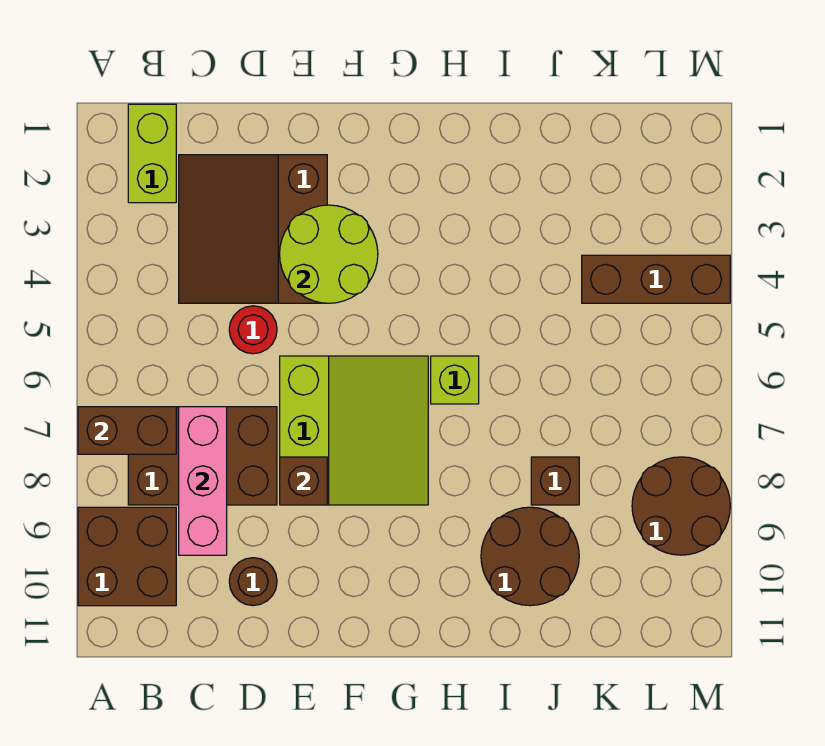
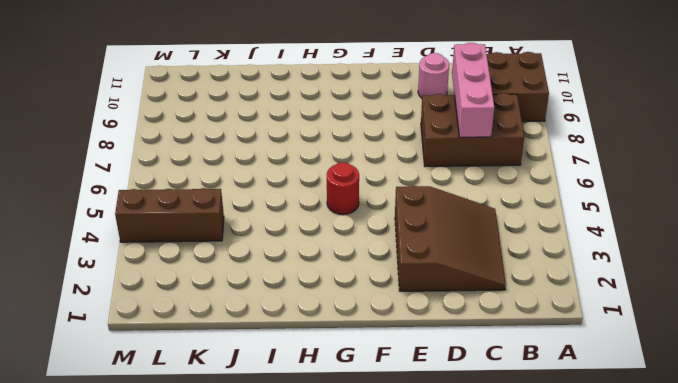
pink 1x1 round brick [418,53,449,98] -> brown 1x1 round brick [229,558,277,606]
red 1x1 round brick [327,162,359,215] -> red 1x1 round brick moved to [229,306,277,354]
none -> lime 1x2 brick [128,104,176,203]
none -> lime 3x3 slope [280,356,428,505]
none -> lime 1x1 brick [431,356,479,404]

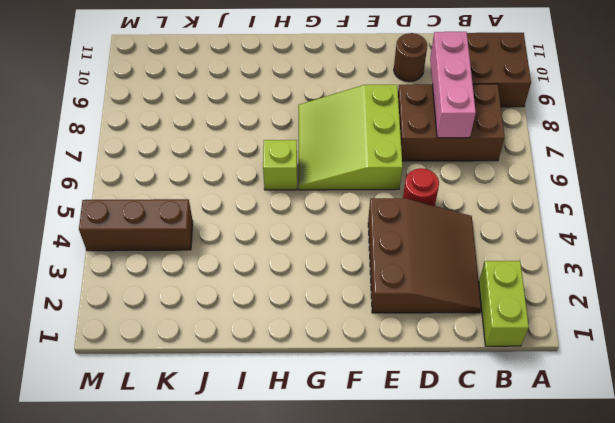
none -> brown 2x2 round brick [481,507,579,606]
none -> brown 1x1 brick [531,457,579,505]
none -> brown 2x2 round brick [632,457,730,555]

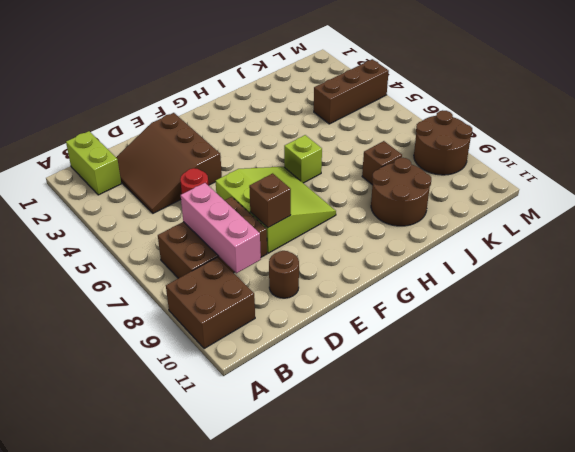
none -> brown 1x2 brick [78,407,176,454]
none -> lime 2x2 round brick [280,205,378,303]

